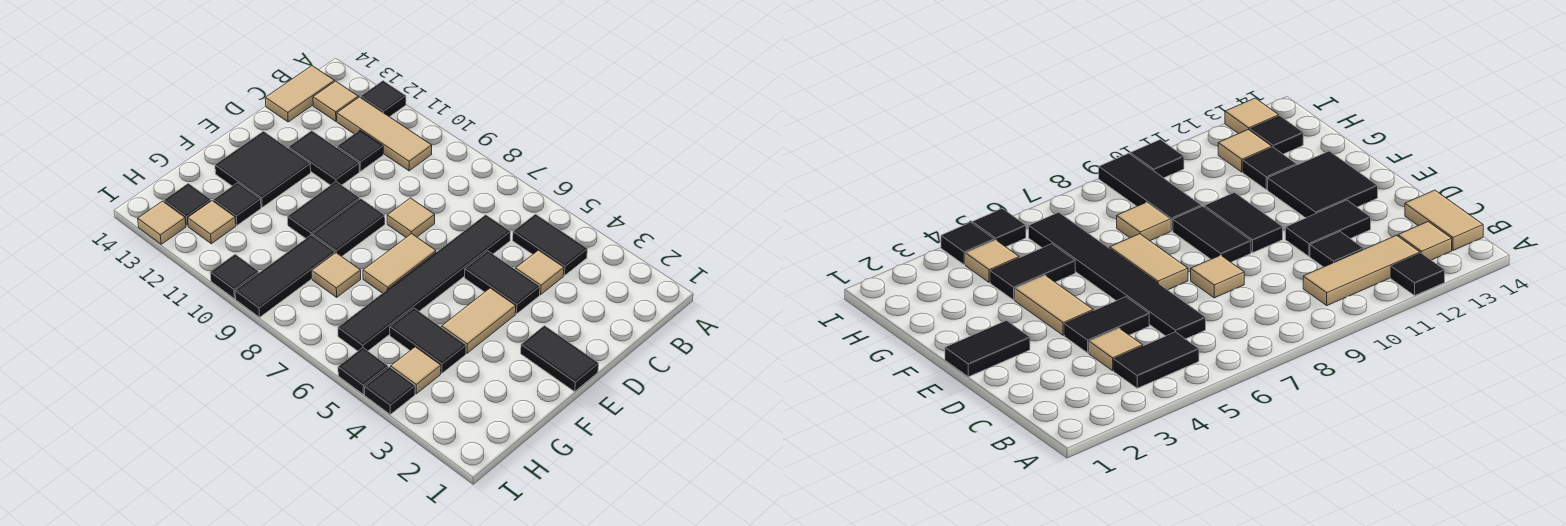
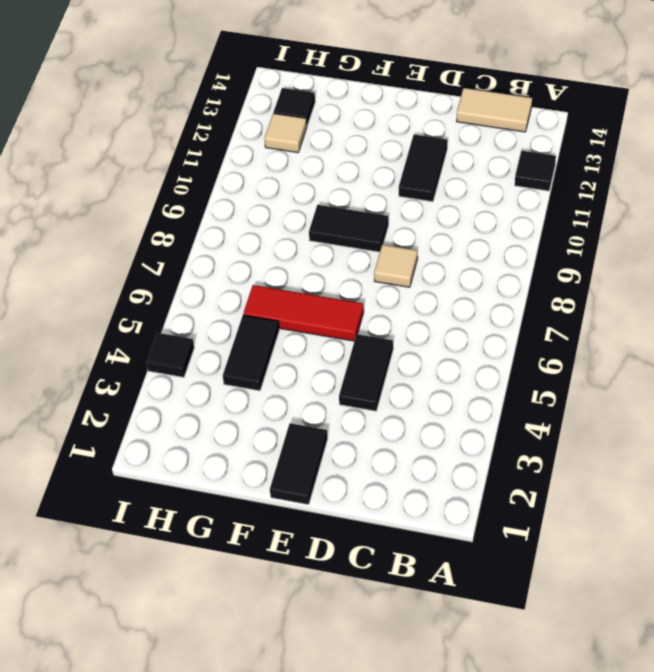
red 1x3 tile [243,285,364,341] -> black 1x6 tile [338,215,511,351]
none -> black 1x2 tile [513,214,587,276]
none -> tan 1x3 tile [337,97,432,171]
none -> tan 1x1 tile [313,81,358,121]

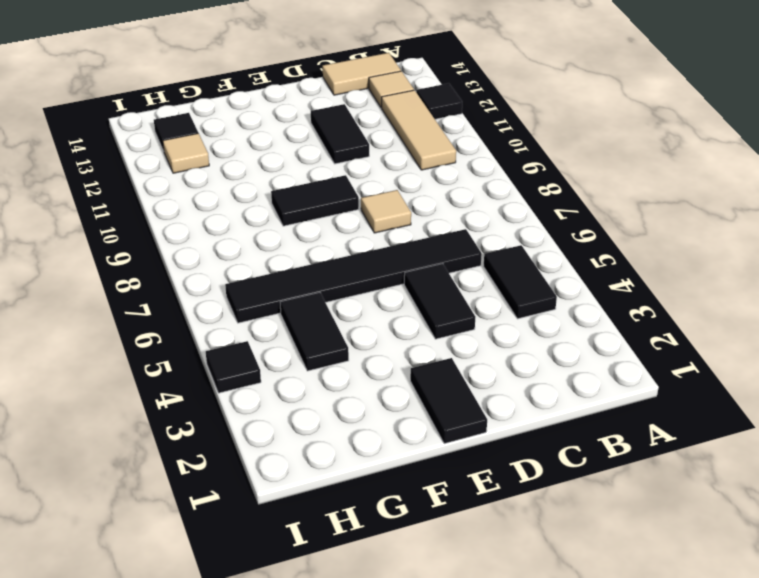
none -> tan 1x1 tile [516,250,564,295]
none -> black 1x1 tile [337,130,383,171]
none -> tan 1x2 tile [442,288,516,353]

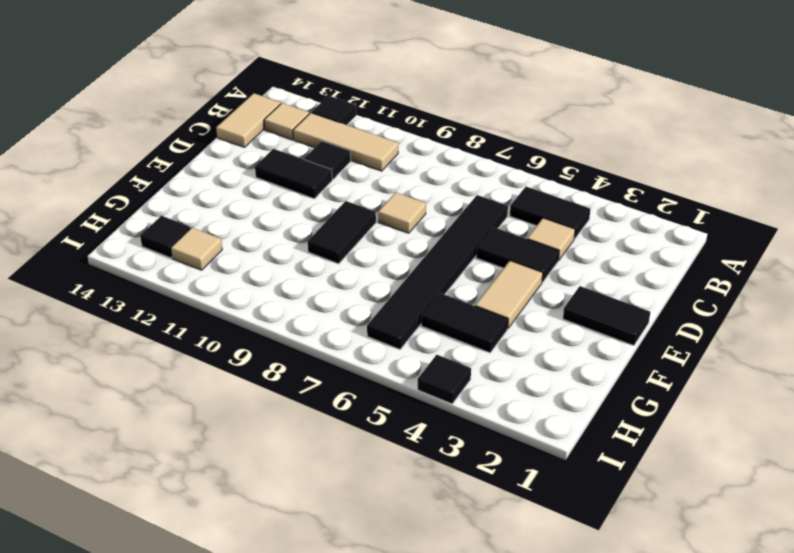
none -> tan 1x2 tile [363,234,436,293]
none -> black 1x2 tile [288,182,360,238]
none -> black 2x2 tile [215,131,311,207]

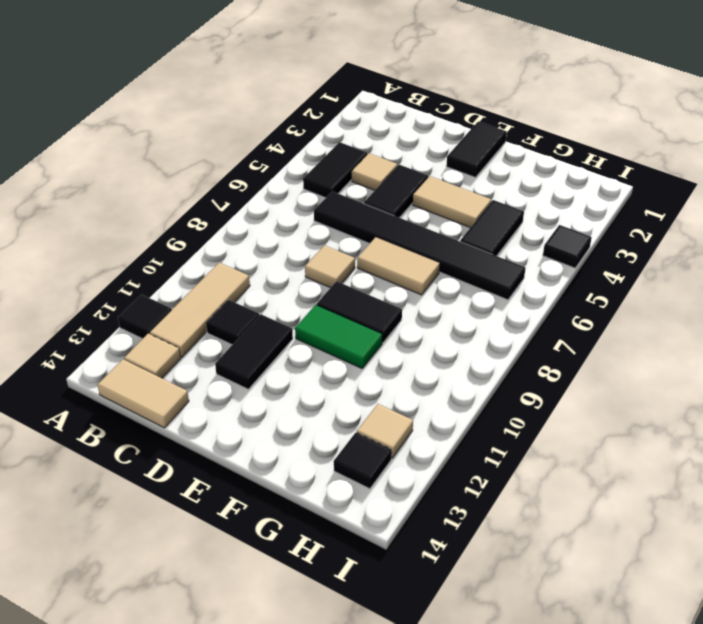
green 1x2 tile [295,305,382,368] -> black 1x2 tile [288,182,360,238]
none -> black 2x2 tile [215,131,311,207]
none -> tan 1x1 tile [312,253,361,297]
none -> black 1x3 tile [235,235,335,317]

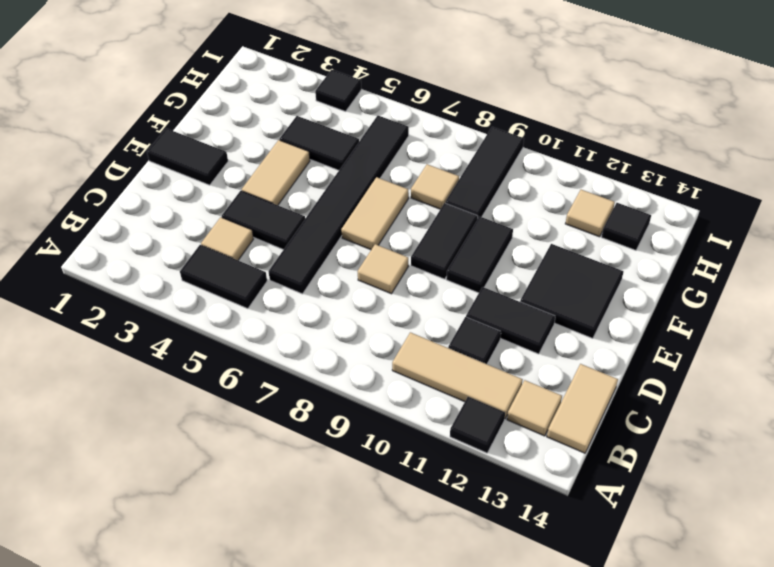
none -> black 1x1 tile [213,183,261,225]
none -> tan 1x1 tile [391,347,441,394]
none -> black 1x1 tile [338,348,388,395]

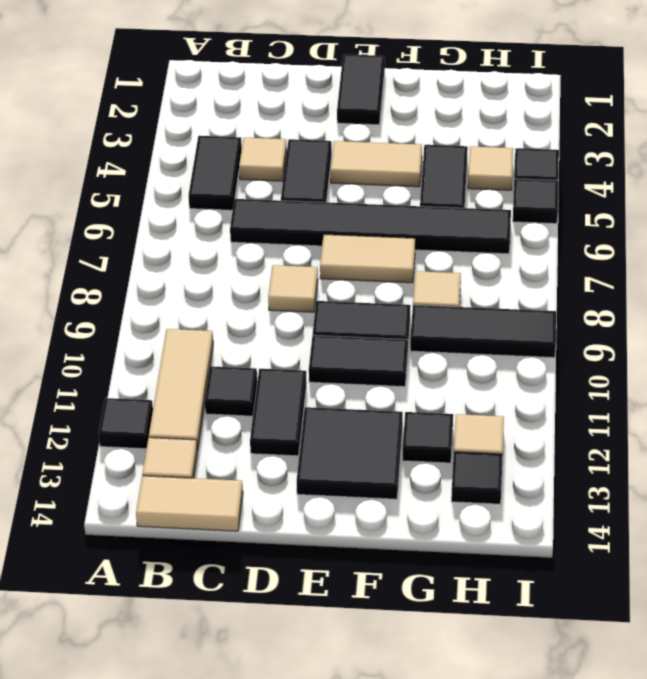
none -> black 1x1 tile [210,254,259,299]
none -> tan 1x1 tile [138,201,186,244]

